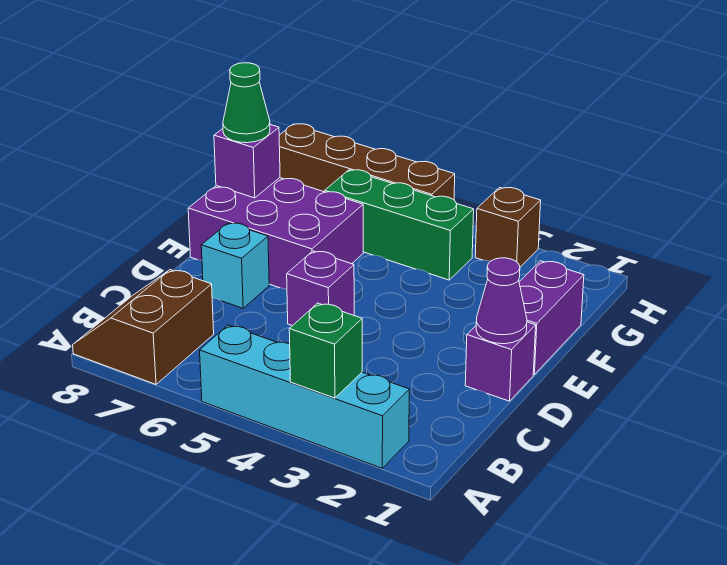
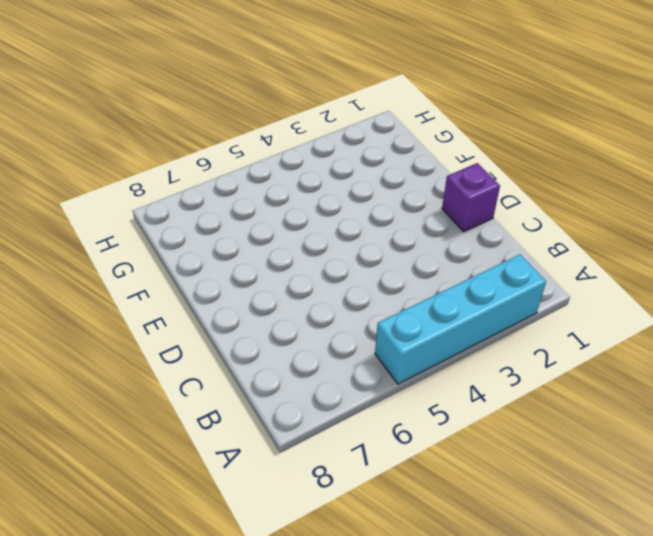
none -> brown 2x2 slope [73,270,214,384]
none -> purple 1x1 brick [287,251,354,326]
none -> cyan 1x1 brick [201,223,269,308]

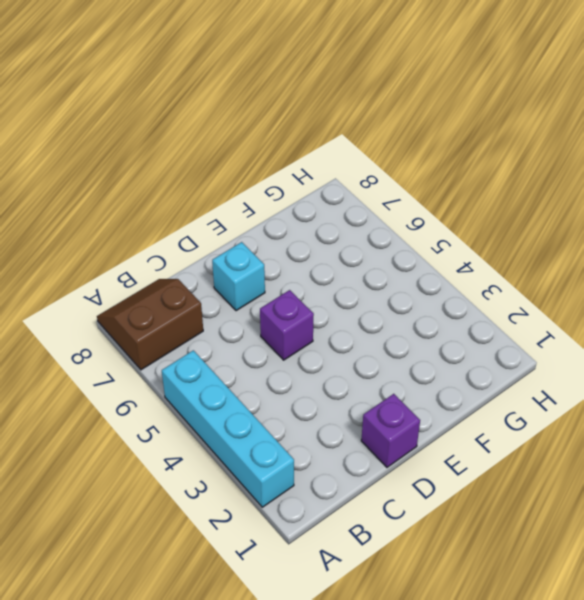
none -> purple 1x2 brick [519,261,584,375]
none -> purple 2x3 brick [188,178,363,289]
none -> green 1x3 brick [325,170,474,280]

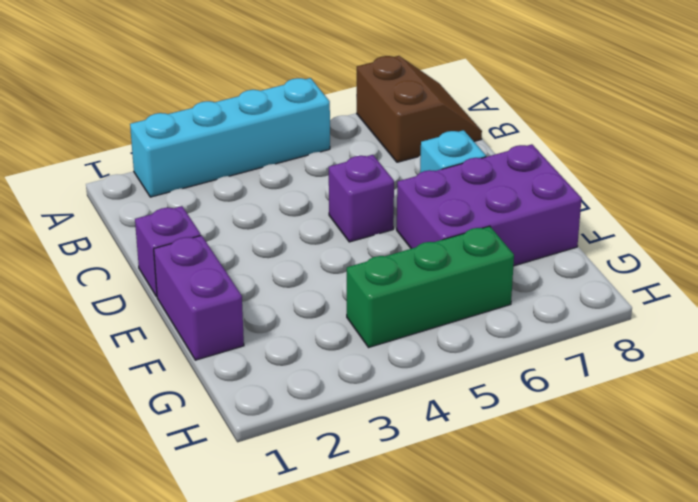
none -> brown 1x1 brick [475,188,541,267]
none -> brown 1x4 brick [279,124,455,200]
none -> green 1x1 brick [289,303,362,398]

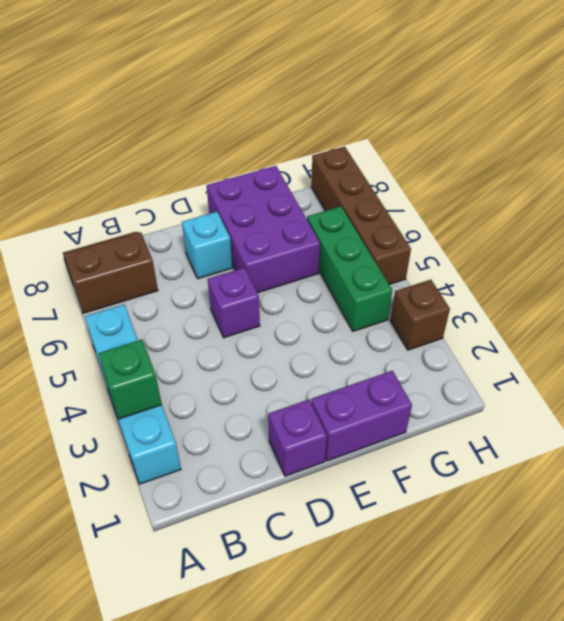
none -> purple 1x1 cone [476,258,527,344]
none -> purple 1x1 brick [214,125,280,198]
none -> green 1x1 cone [223,63,270,143]

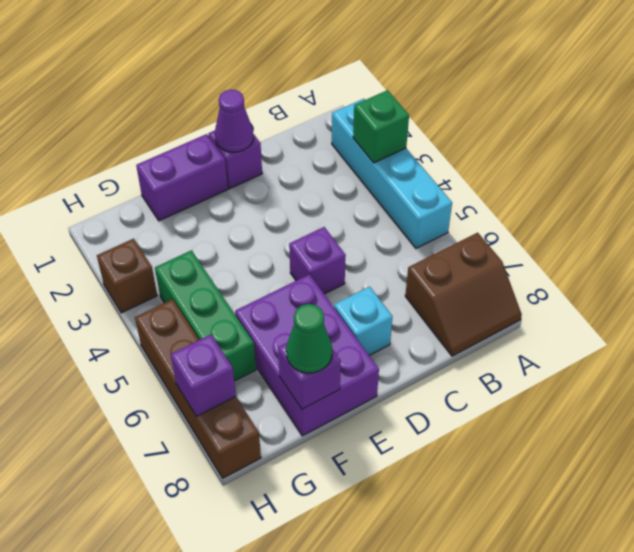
purple 1x1 brick [171,335,236,416] -> none

